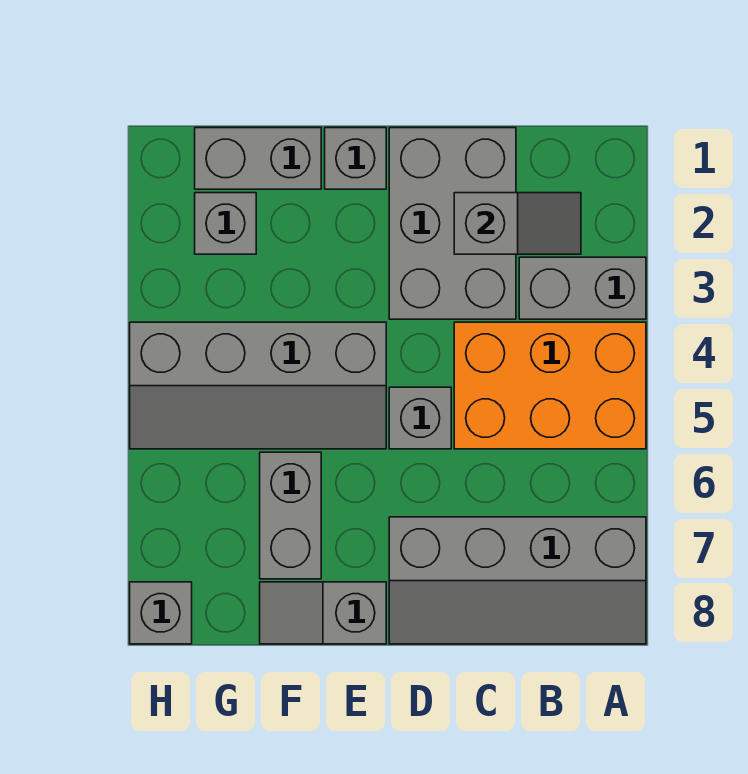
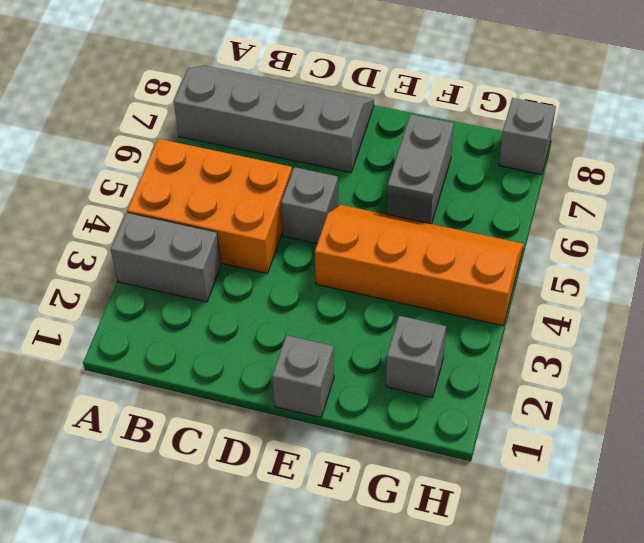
orange 2x4 slope [315,205,524,326] -> grey 2x4 slope [130,322,386,449]
none -> grey 2x3 brick [389,128,516,319]
none -> grey 1x2 slope [260,582,386,644]
none -> grey 1x2 brick [195,128,321,189]

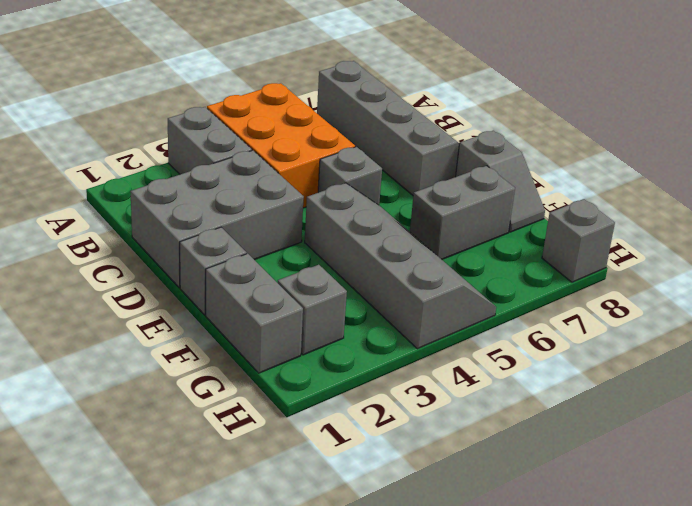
none -> grey 1x2 slope [454,193,581,254]

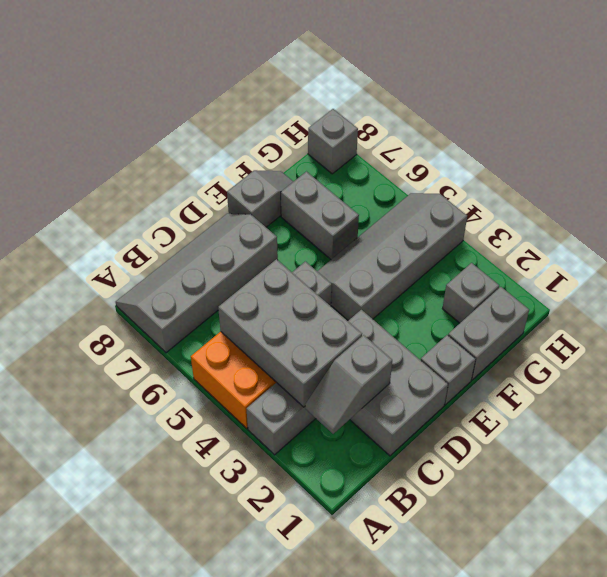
grey 2x3 brick [218,259,362,407] -> none

